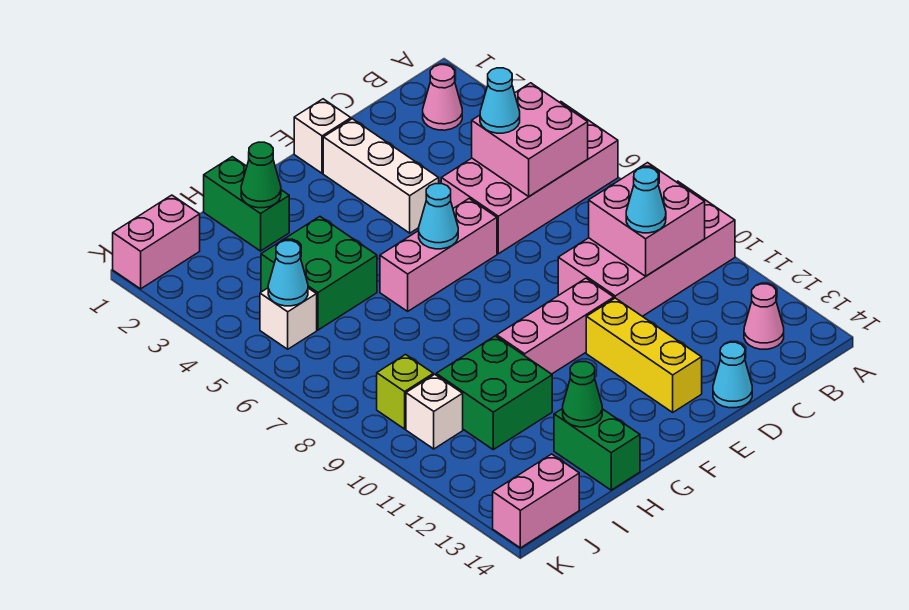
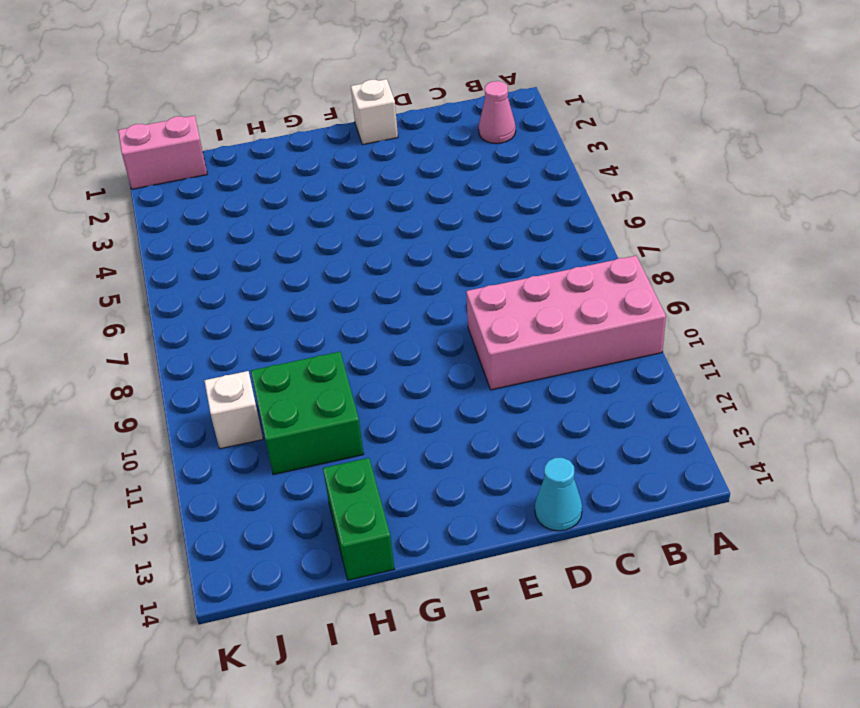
none -> pink 2x4 brick [441,102,618,254]
none -> pink 1x1 cone [744,284,784,349]
none -> white 1x3 brick [323,119,439,233]

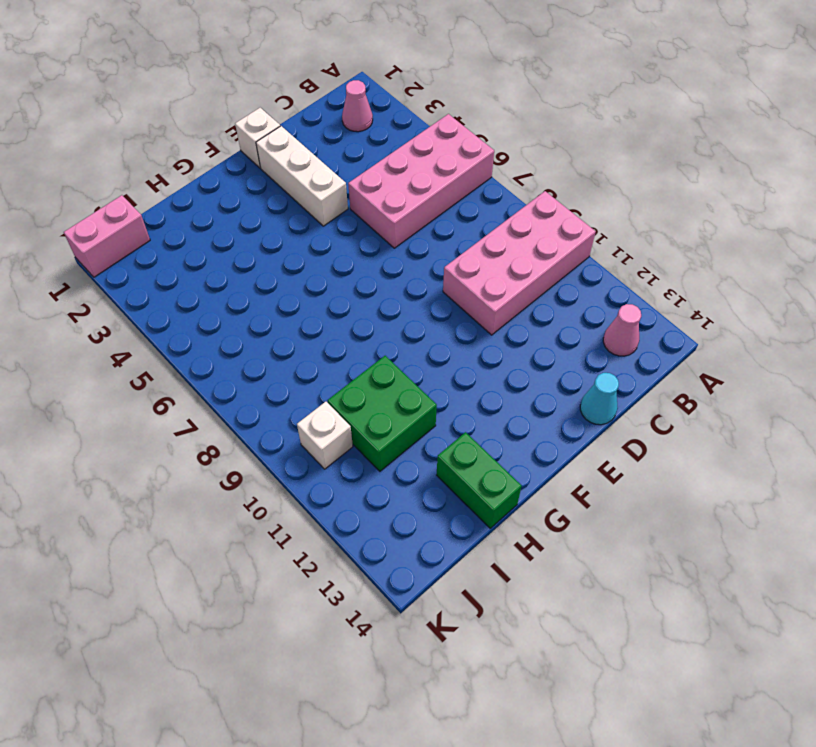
none -> pink 1x3 brick [380,199,497,311]
none -> pink 1x3 brick [497,278,614,374]
none -> yellow 1x3 brick [586,298,702,412]

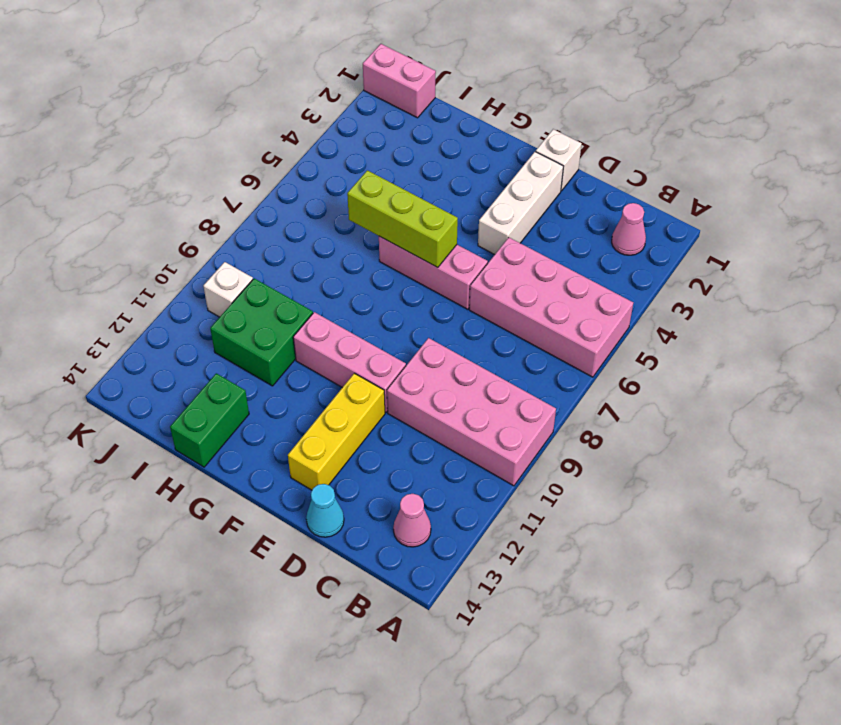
lime 1x3 brick [347,170,458,268] -> cyan 1x1 cone [419,184,458,249]
none -> green 1x2 brick [204,157,289,251]
none -> green 2x2 brick [261,217,377,330]
none -> white 1x1 brick [260,288,317,349]

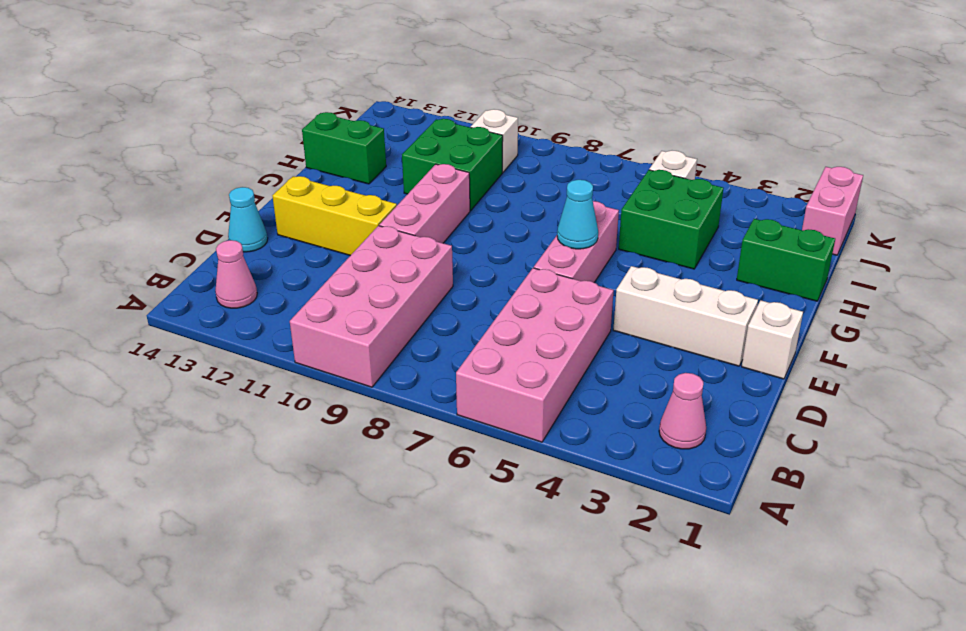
none -> lime 1x1 brick [377,355,433,429]
none -> pink 1x2 brick [493,454,579,548]
none -> pink 2x2 brick [472,83,588,196]

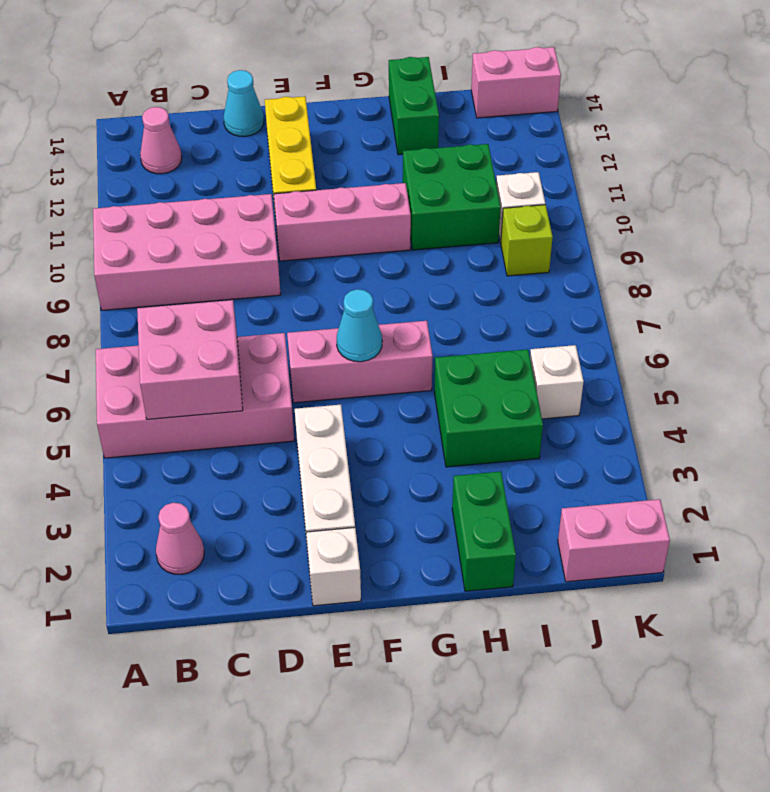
none -> pink 2x2 brick [589,163,705,276]
none -> green 1x1 cone [241,142,281,208]
none -> green 1x1 cone [563,362,602,427]

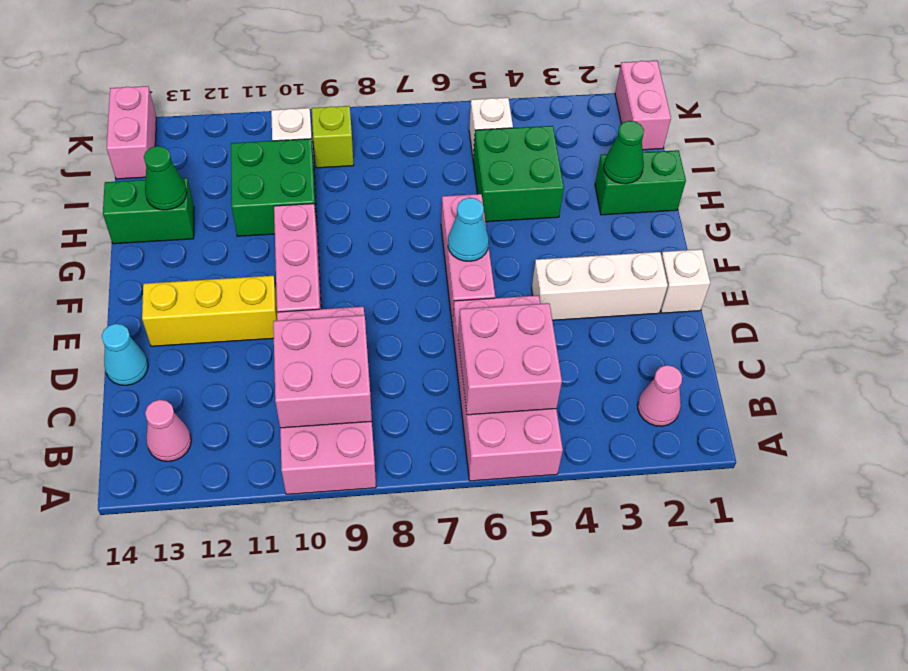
none -> cyan 1x1 cone [268,241,308,306]
none -> cyan 1x1 cone [480,68,520,133]
none -> cyan 1x1 cone [626,168,666,233]

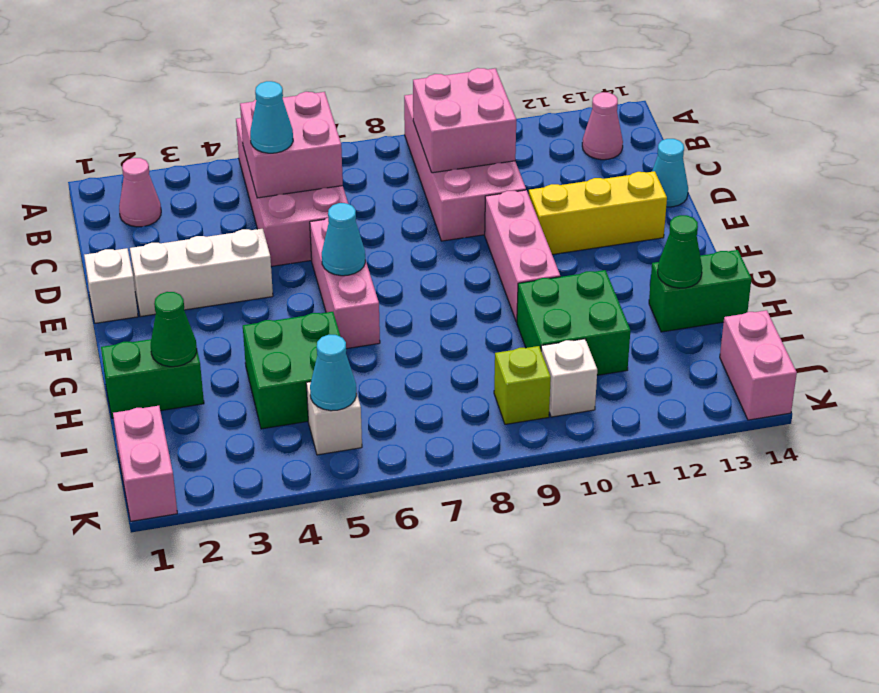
none -> cyan 1x1 cone [626,168,666,233]

